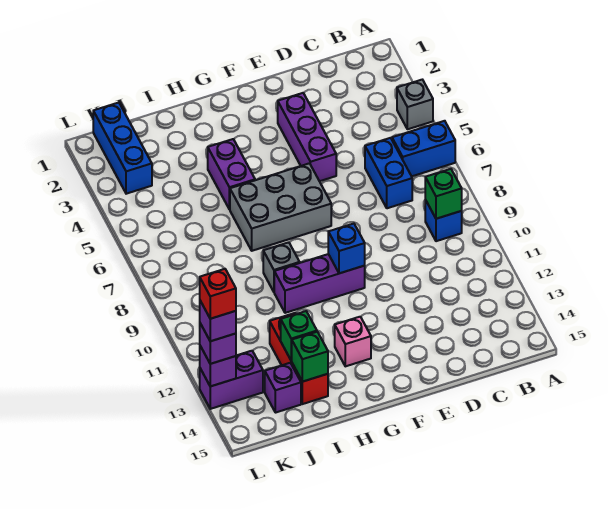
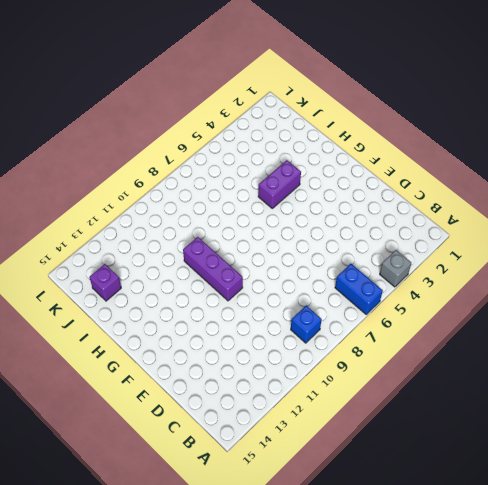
none -> blue 1x2 brick [365,138,412,208]
none -> purple 1x3 brick [278,93,336,181]
none -> grey 2x3 brick [230,163,331,251]

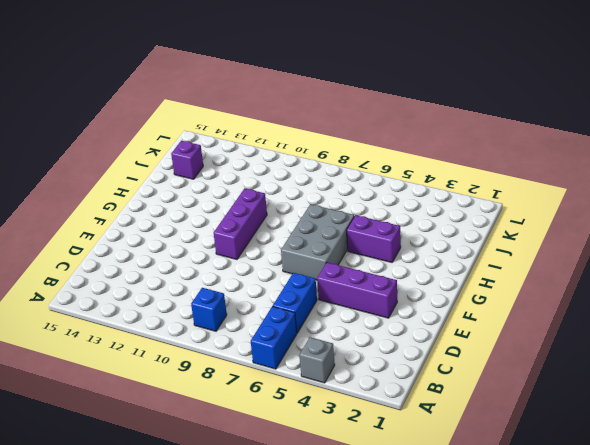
blue 1x2 brick [273,273,317,333] -> blue 1x2 brick turned to [365,138,412,208]
none -> pink 1x1 brick [335,317,371,366]
none -> grey 1x1 brick [263,242,300,292]
none -> red 1x3 brick [270,313,328,404]

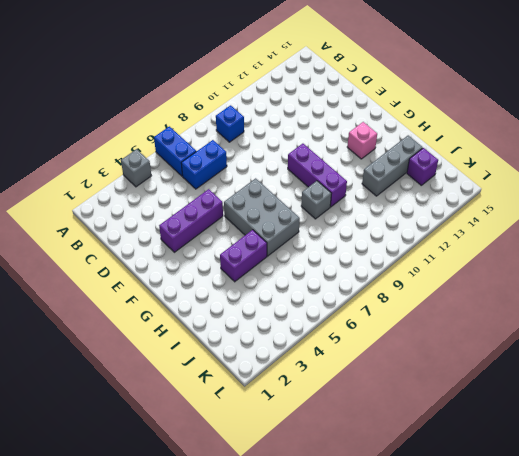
grey 1x3 brick [362,135,423,196] -> red 1x3 brick [270,313,328,404]
none -> blue 1x3 brick [93,103,152,194]
none -> purple 1x2 brick [200,351,263,409]
none -> green 1x1 brick [425,169,462,219]

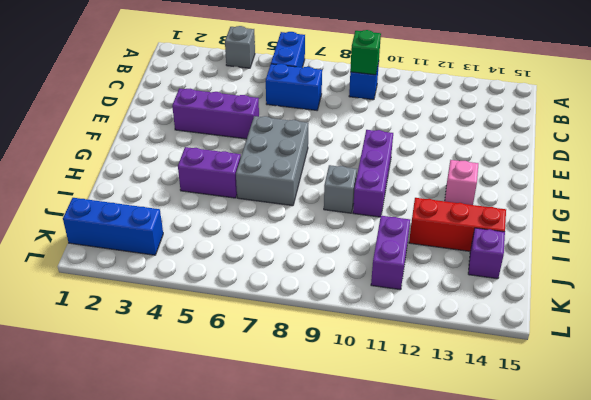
purple 1x2 brick [371,216,410,290] -> purple 1x2 brick moved to [200,351,263,409]
none -> blue 1x1 brick [328,224,365,273]
none -> green 1x1 brick [281,311,317,361]
none -> green 1x1 brick [292,332,328,382]

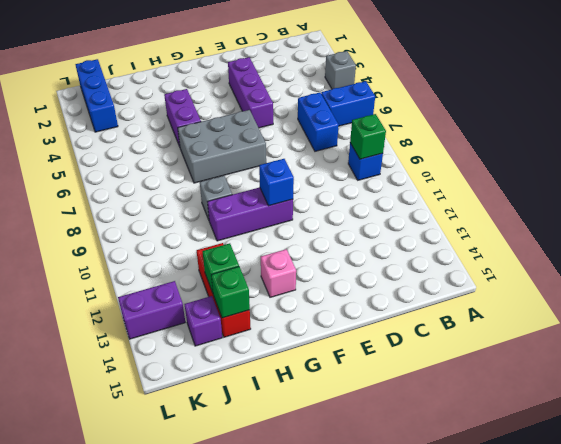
none -> purple 1x1 brick [200,346,236,386]
none -> purple 1x1 brick [200,324,236,364]
none -> purple 1x1 brick [200,301,236,341]

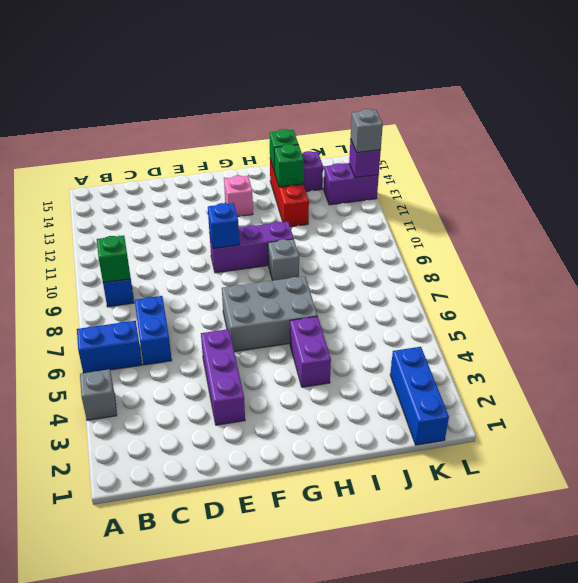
grey 1x1 brick [351,109,383,153] -> purple 1x1 brick [200,324,236,364]
none -> purple 1x1 brick [200,301,236,341]
none -> red 1x1 brick [200,269,236,319]

